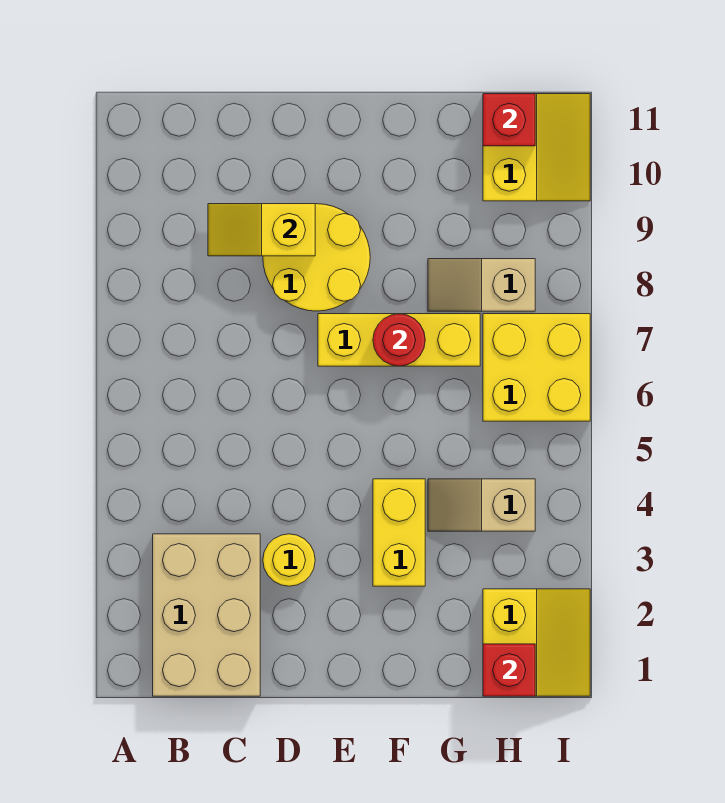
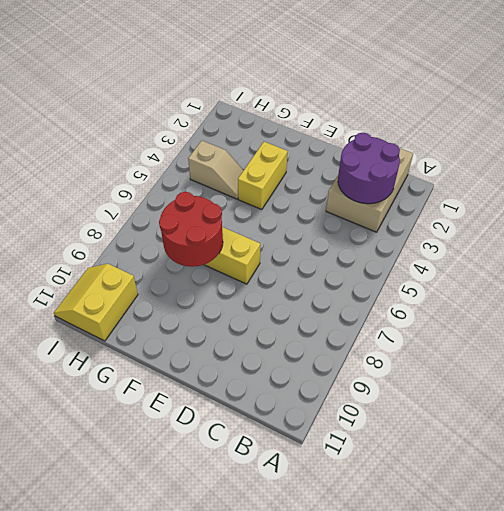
purple 2x2 round brick [338,133,400,204] -> none
red 2x2 round brick [159,192,223,267] -> red 1x1 round brick [373,314,425,366]
none -> yellow 1x1 round brick [263,534,315,586]
none -> yellow 2x2 round brick [263,204,370,311]
none -> tan 1x2 slope [428,259,535,311]

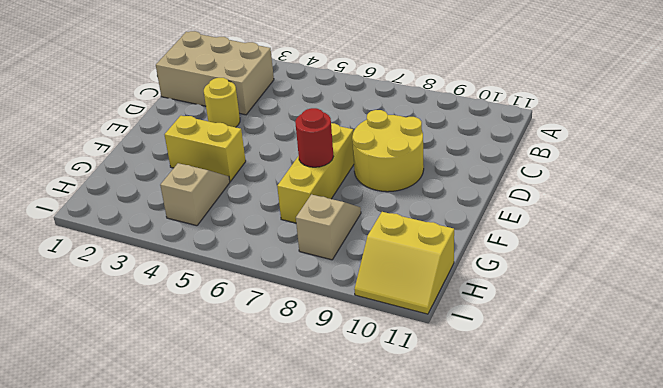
none -> yellow 2x2 slope [483,589,590,696]
none -> yellow 2x2 brick [483,314,590,421]
none -> yellow 1x2 slope [208,204,315,256]

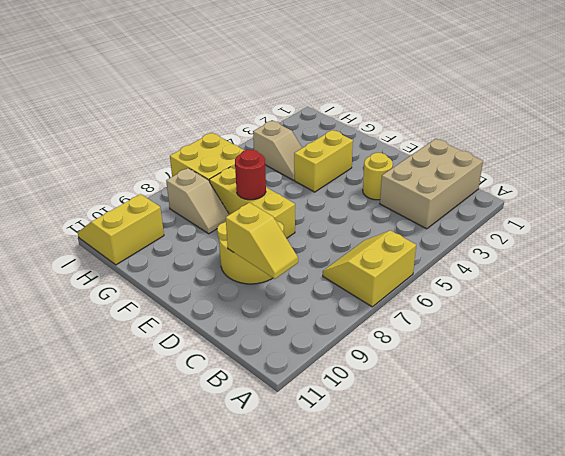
yellow 2x2 slope [323,230,416,307] -> yellow 2x2 slope moved to [483,589,590,696]
none -> red 1x1 brick [483,644,535,696]
none -> red 1x1 brick [483,94,535,146]

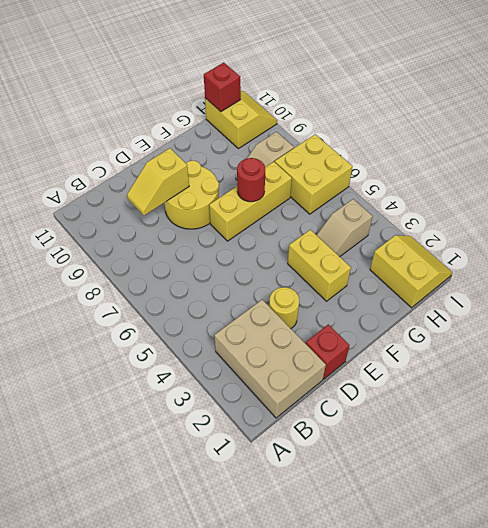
red 1x1 brick [306,324,350,379] -> red 1x1 brick moved to [483,644,535,696]

